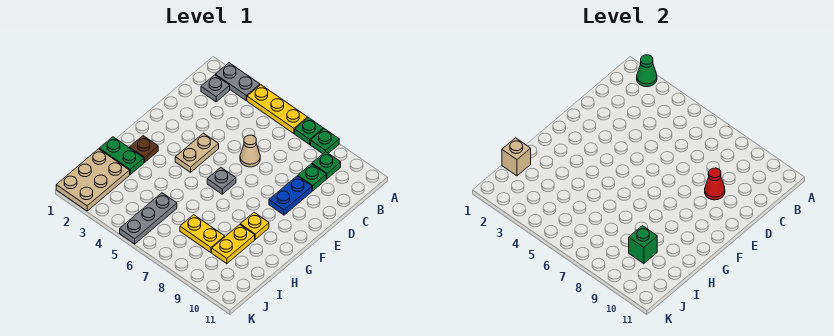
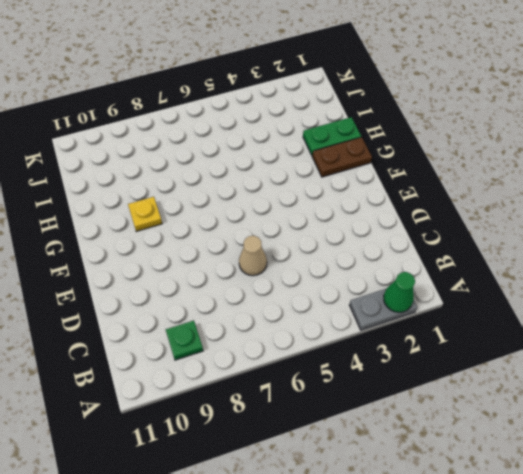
brown 1x2 plate [312,137,372,177] -> brown 1x1 plate [129,136,158,163]
none -> yellow 1x3 plate [247,85,308,134]
none -> green 1x1 plate [295,118,323,144]
none -> green 1x1 plate [311,129,339,154]

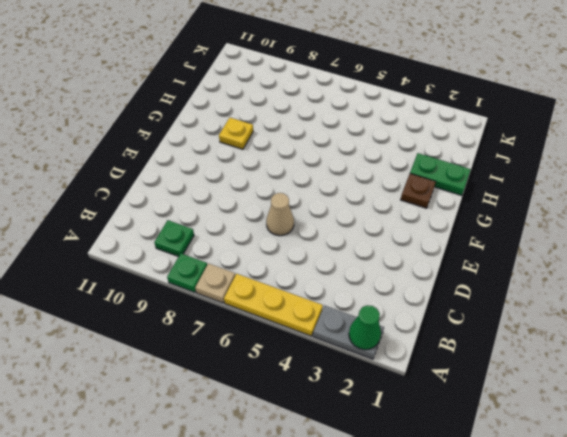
tan 1x1 plate [195,263,235,303] -> green 1x1 plate [295,118,323,144]
none -> grey 1x1 plate [201,75,230,102]
none -> green 1x1 plate [298,164,326,191]
none -> blue 1x2 plate [269,176,312,215]

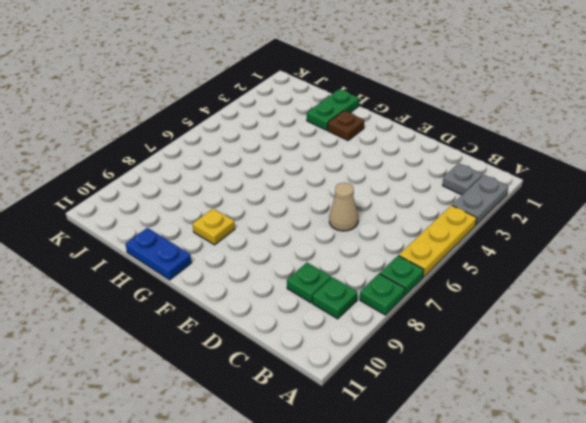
blue 1x2 plate [125,228,192,280] -> blue 1x2 plate moved to [269,176,312,215]
none -> tan 1x2 plate [175,133,219,172]
none -> grey 1x1 plate [207,167,236,194]
none -> yellow 1x2 plate [212,225,255,264]

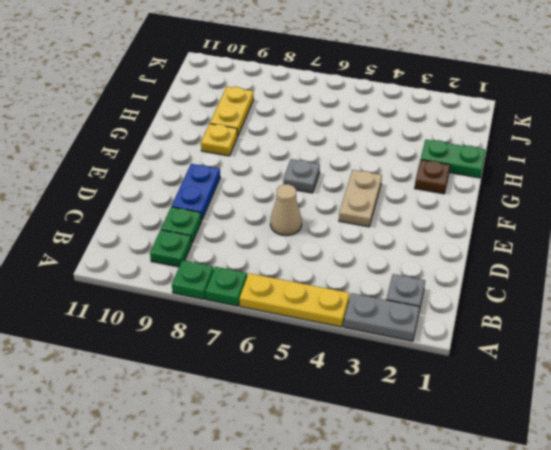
none -> tan 2x3 plate [56,149,130,211]
none -> grey 1x3 plate [120,193,177,244]
none -> yellow 1x2 plate [180,215,225,253]

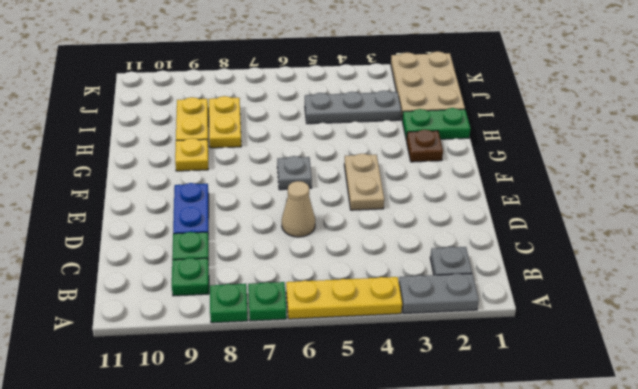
yellow 1x2 plate [209,96,241,148] -> yellow 1x2 plate turned to [180,215,225,253]
grey 1x3 plate [305,91,401,124] -> grey 1x3 plate turned to [120,193,177,244]
none -> green 1x1 cone [637,55,657,87]
none -> red 1x1 cone [705,168,725,200]
none -> tan 1x1 brick [502,138,531,176]

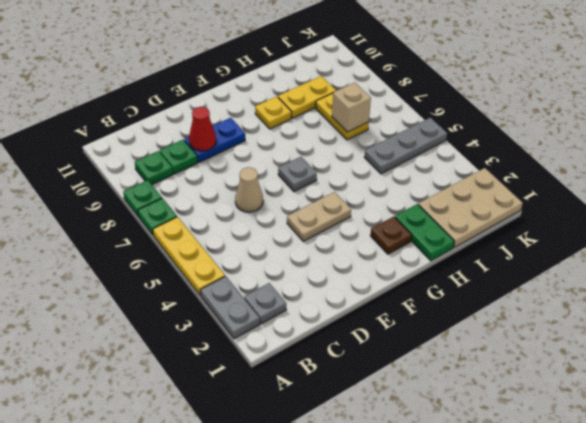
tan 1x1 brick [332,83,371,132] -> tan 1x1 brick moved to [502,138,531,176]
none -> green 1x1 cone [637,55,657,87]
none -> green 1x1 brick [629,226,657,264]

